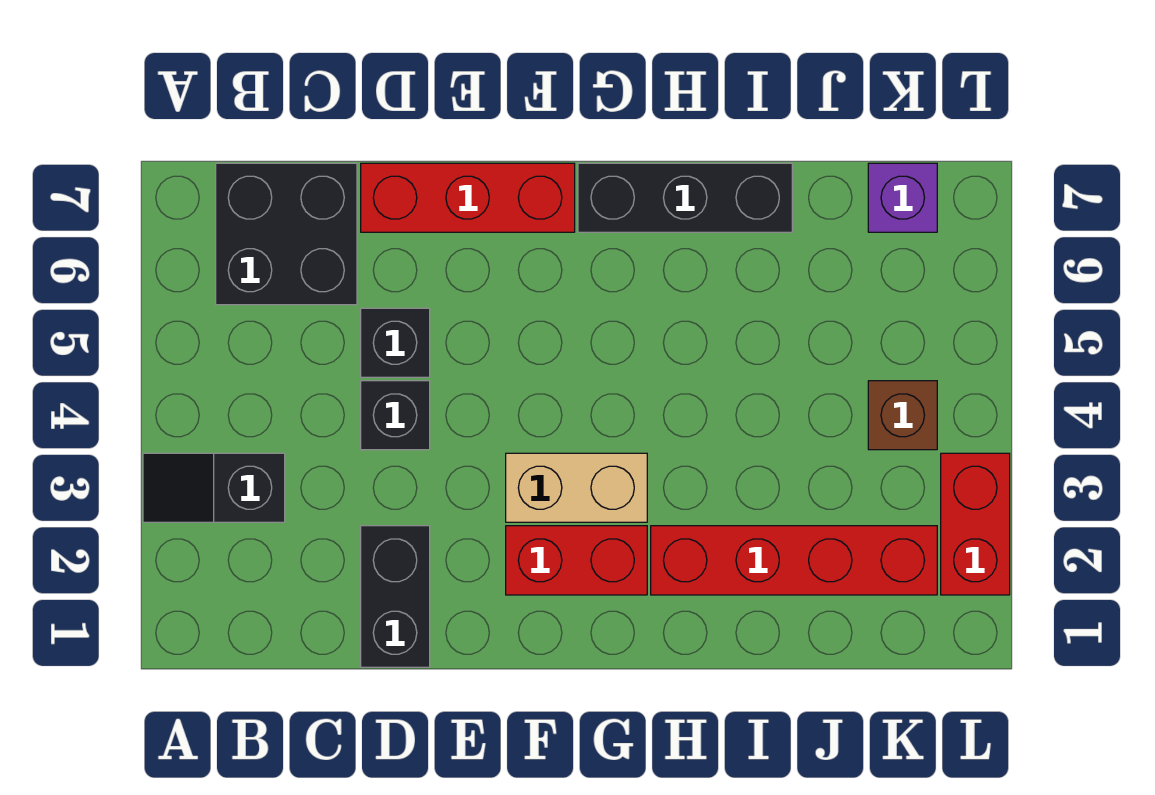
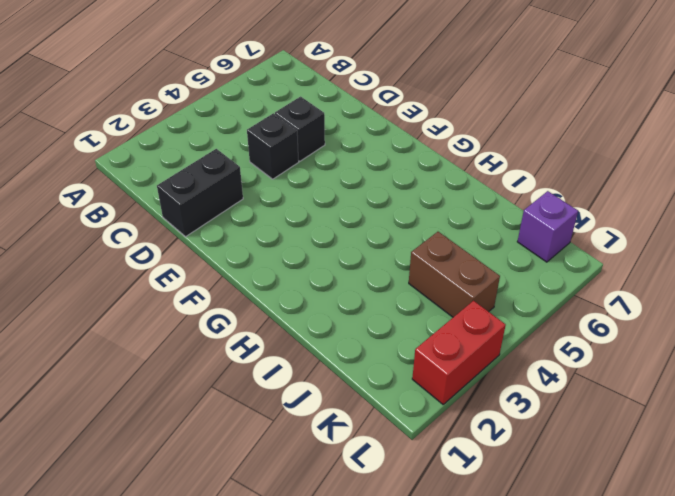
brown 1x2 brick [409,232,500,317] -> brown 1x1 brick [868,381,937,450]
none -> black 1x2 slope [143,453,285,522]
none -> black 2x2 brick [216,163,357,305]
none -> red 1x3 brick [361,163,575,232]

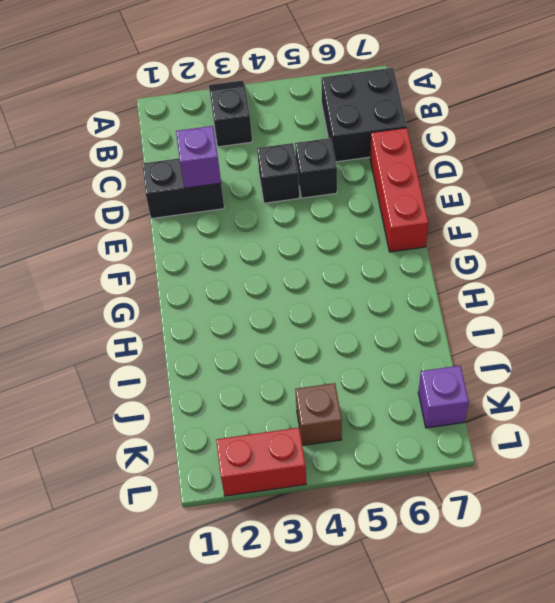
purple 1x1 brick [176,126,221,188] -> none
none -> red 1x2 brick [506,526,647,595]
none -> tan 1x2 brick [506,453,647,522]
none -> black 1x3 brick [578,163,792,232]

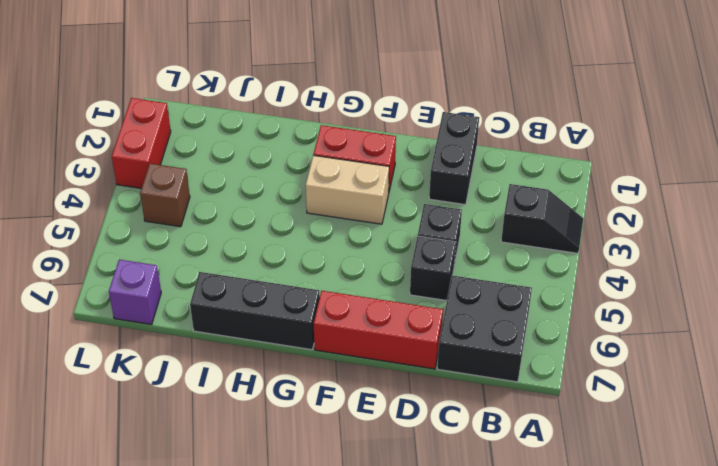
none -> red 1x4 brick [651,526,937,595]

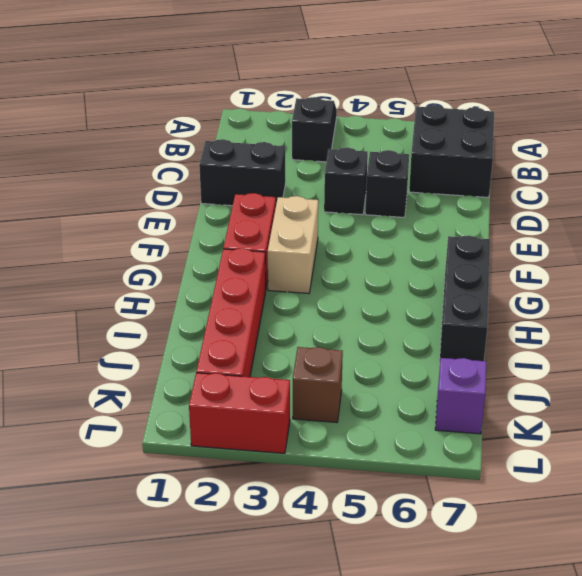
none -> red 1x3 brick [361,163,575,232]

